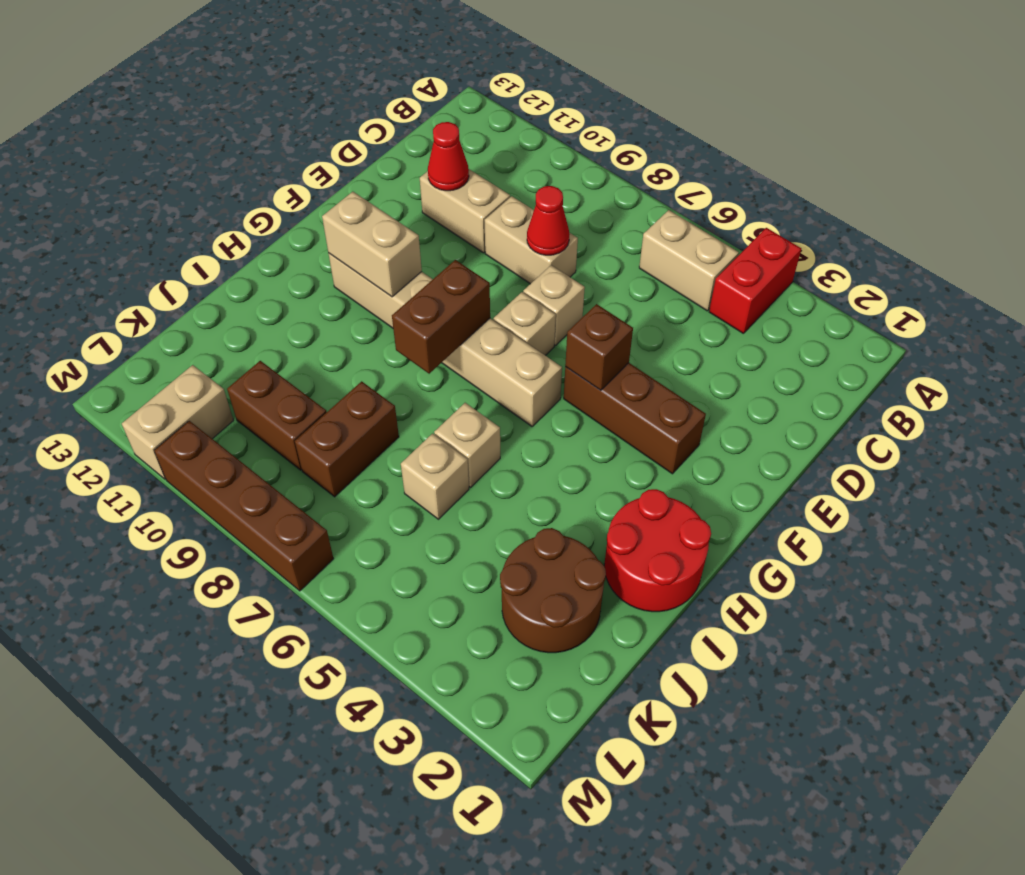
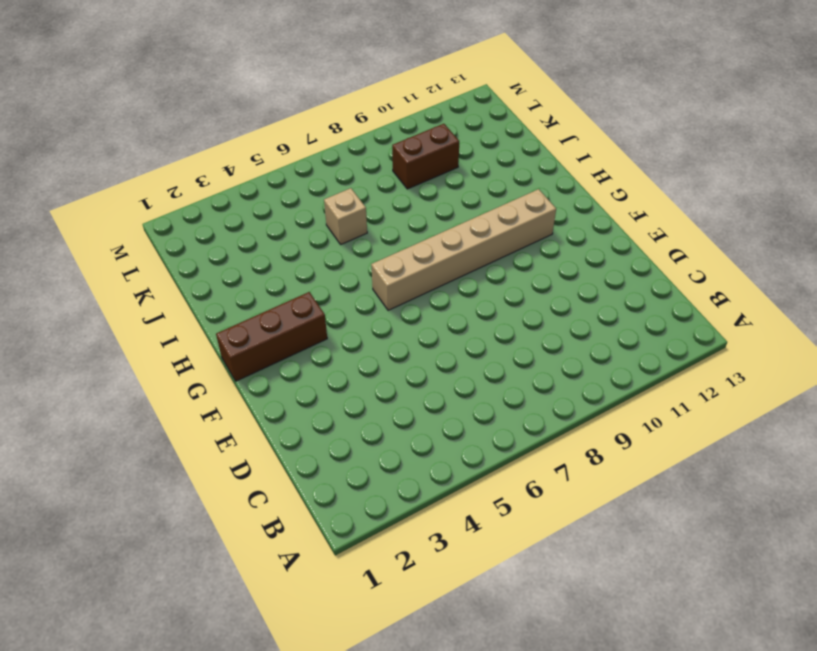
brown 1x3 brick [216,292,327,381] -> brown 1x3 brick moved to [564,363,706,474]
none -> red 1x2 brick [709,228,801,334]
none -> tan 1x2 brick [639,210,739,311]
none -> tan 1x2 brick [485,196,578,284]

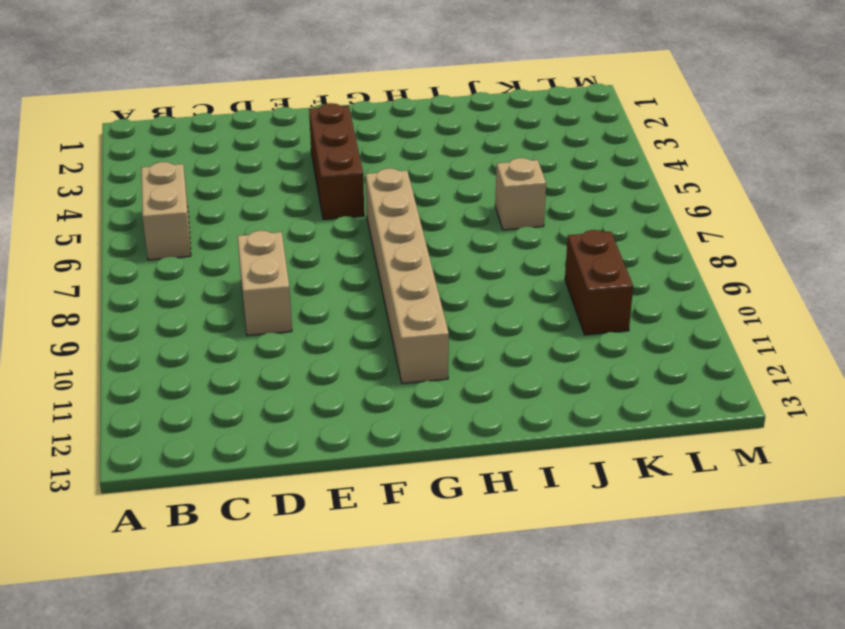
none -> red 1x2 brick [709,228,801,334]
none -> tan 1x2 brick [420,169,510,253]
none -> tan 1x1 brick [523,265,585,346]

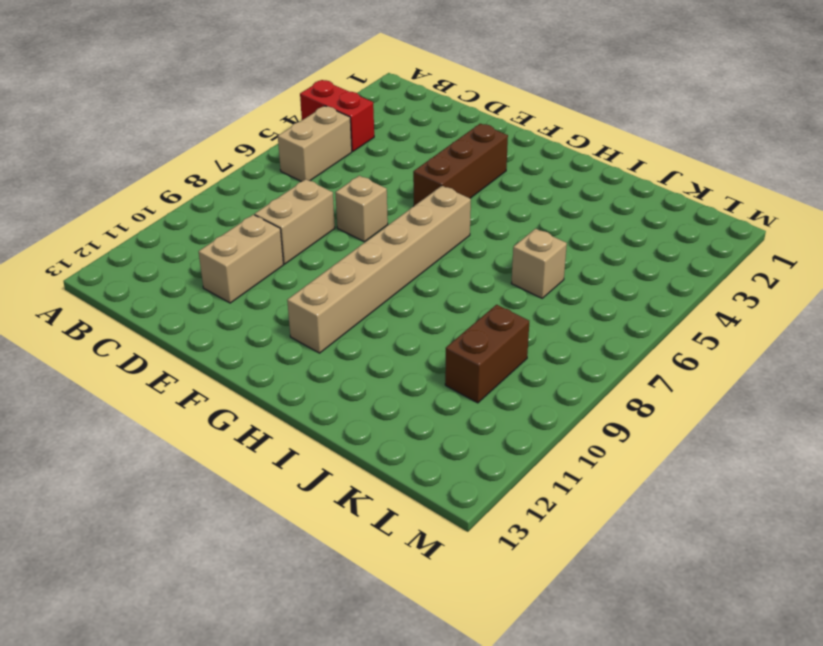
none -> tan 1x1 brick [493,292,556,355]
none -> red 2x2 round brick [604,489,711,612]
none -> tan 1x1 brick [434,403,500,487]

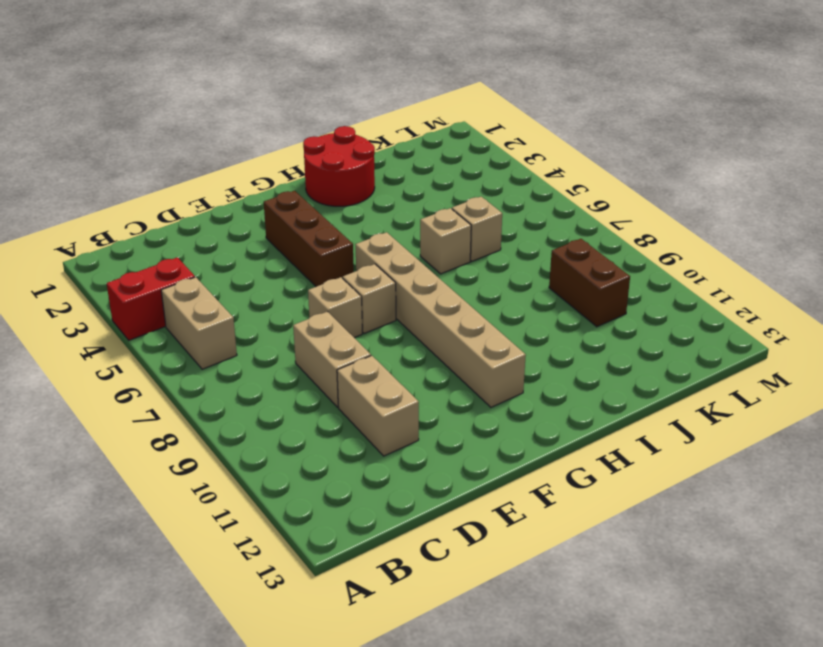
none -> brown 2x2 round brick [500,528,606,653]
none -> brown 1x2 brick [295,381,399,497]
none -> tan 1x2 brick [122,365,233,479]

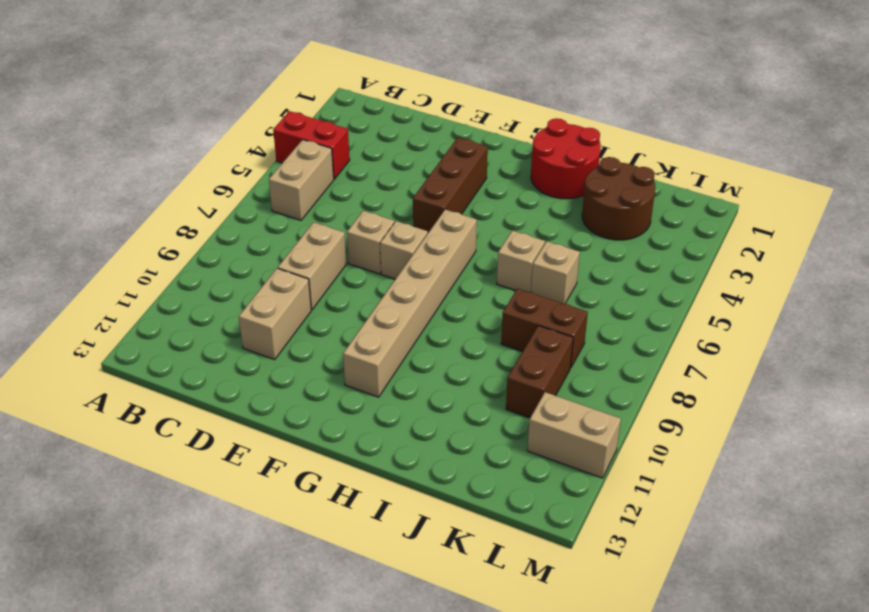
none -> brown 1x4 brick [154,421,334,591]
none -> red 1x1 cone [527,186,569,255]
none -> red 1x1 cone [428,122,469,191]

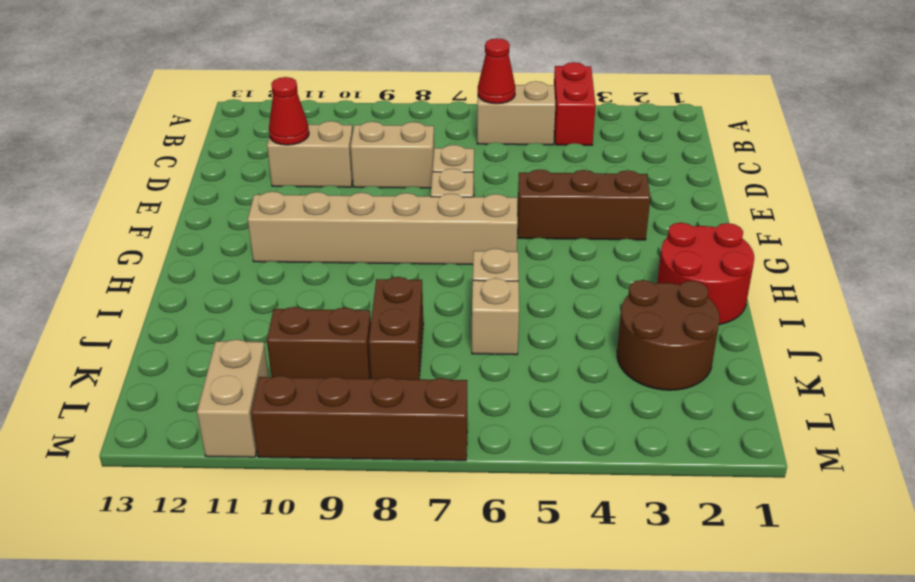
red 1x1 cone [478,38,515,104] -> red 1x1 cone moved to [527,186,569,255]
none -> brown 1x1 brick [565,304,633,390]
none -> brown 1x2 brick [392,260,490,374]
none -> tan 1x2 brick [322,192,422,297]

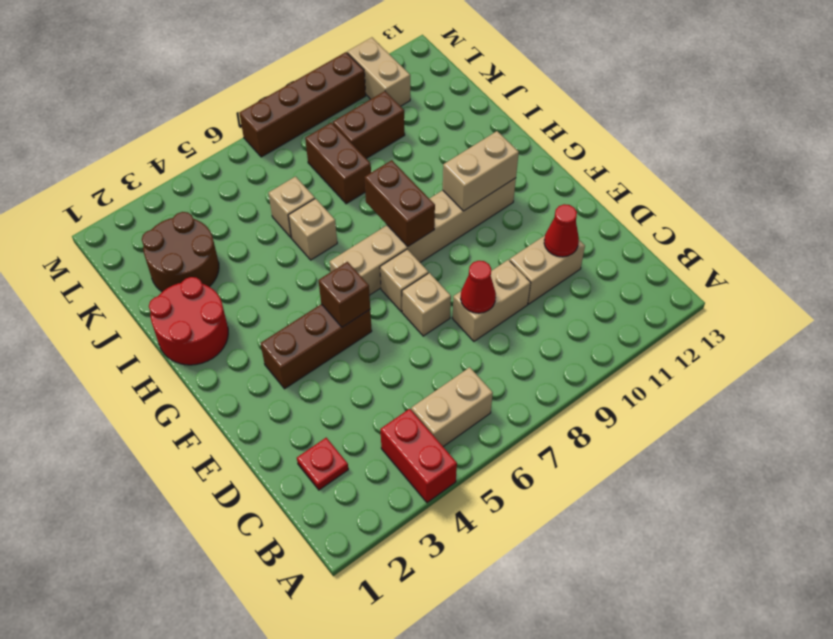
red 1x1 plate [297,438,348,490] -> none

